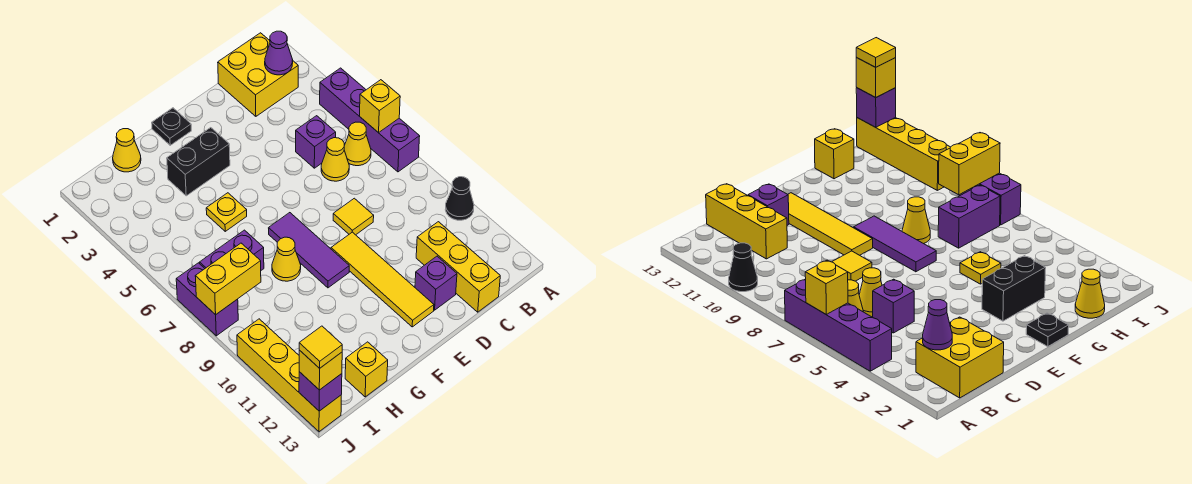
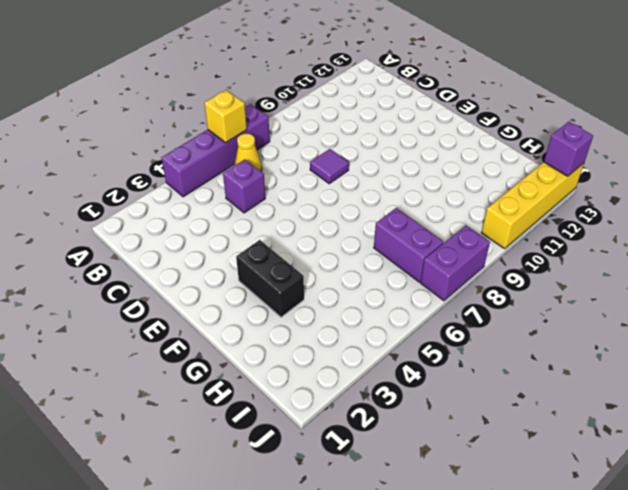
purple 1x1 tile [310,149,349,184] -> yellow 1x1 tile [333,198,374,235]
none -> black 1x1 cone [445,177,474,220]
none -> yellow 2x2 brick [218,33,298,116]
none -> yellow 1x1 cone [321,138,349,181]

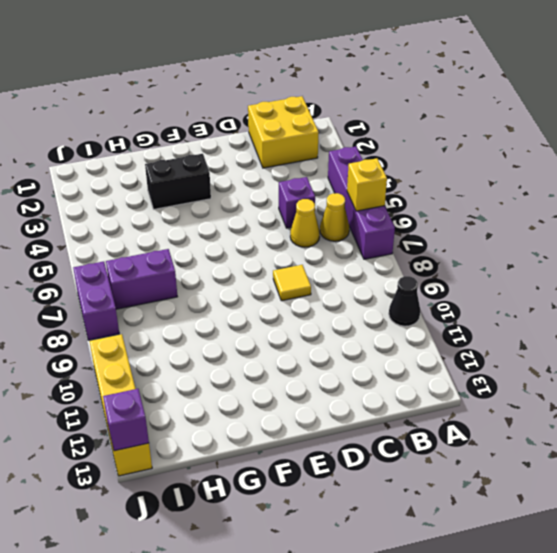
none -> yellow 1x3 brick [416,222,500,312]
none -> purple 1x1 brick [415,256,457,310]
none -> yellow 1x4 tile [331,232,434,327]

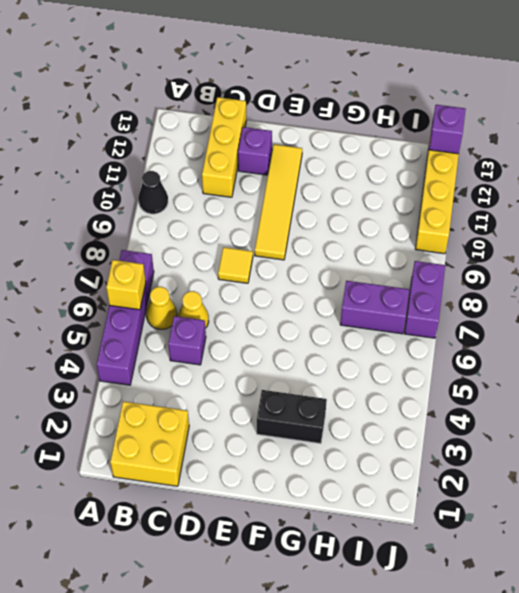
none -> black 1x1 plate [152,108,191,145]
none -> purple 1x3 tile [269,213,349,288]
none -> yellow 1x1 plate [206,193,247,231]

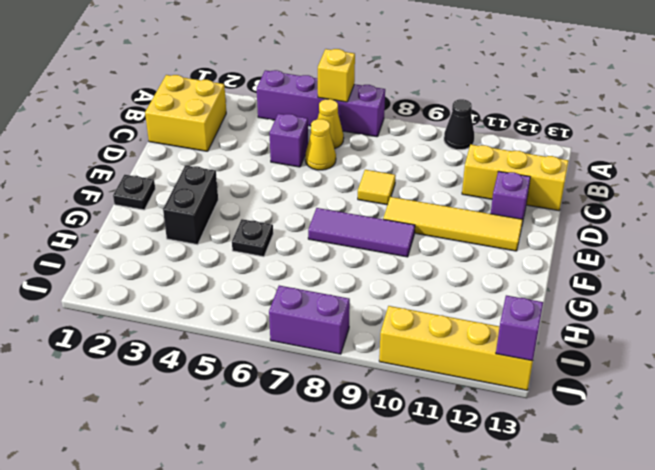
black 1x1 plate [232,219,273,257] -> yellow 1x1 plate [206,193,247,231]
none -> yellow 1x1 cone [272,237,301,281]
none -> yellow 1x1 cone [113,129,141,172]
none -> purple 1x2 brick [200,230,264,270]

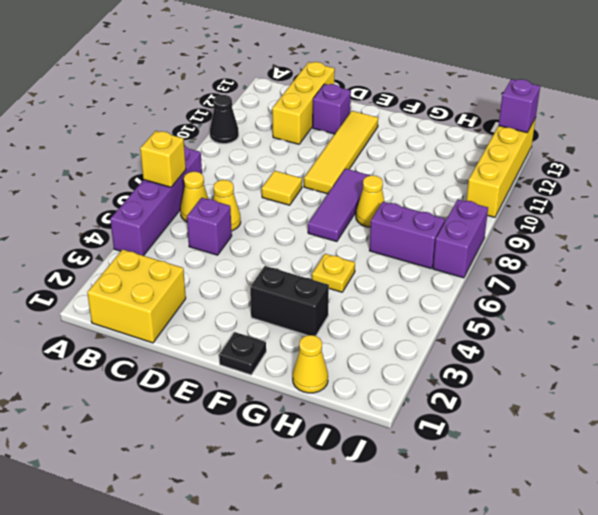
none -> yellow 1x1 brick [345,342,388,397]
none -> purple 1x1 cone [265,31,293,75]
none -> yellow 1x2 brick [195,243,261,315]

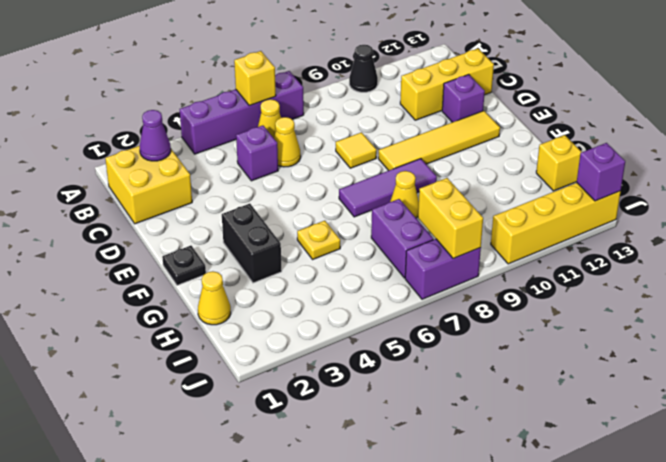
none -> yellow 1x1 brick [299,350,342,390]
none -> yellow 1x1 tile [299,326,342,368]

